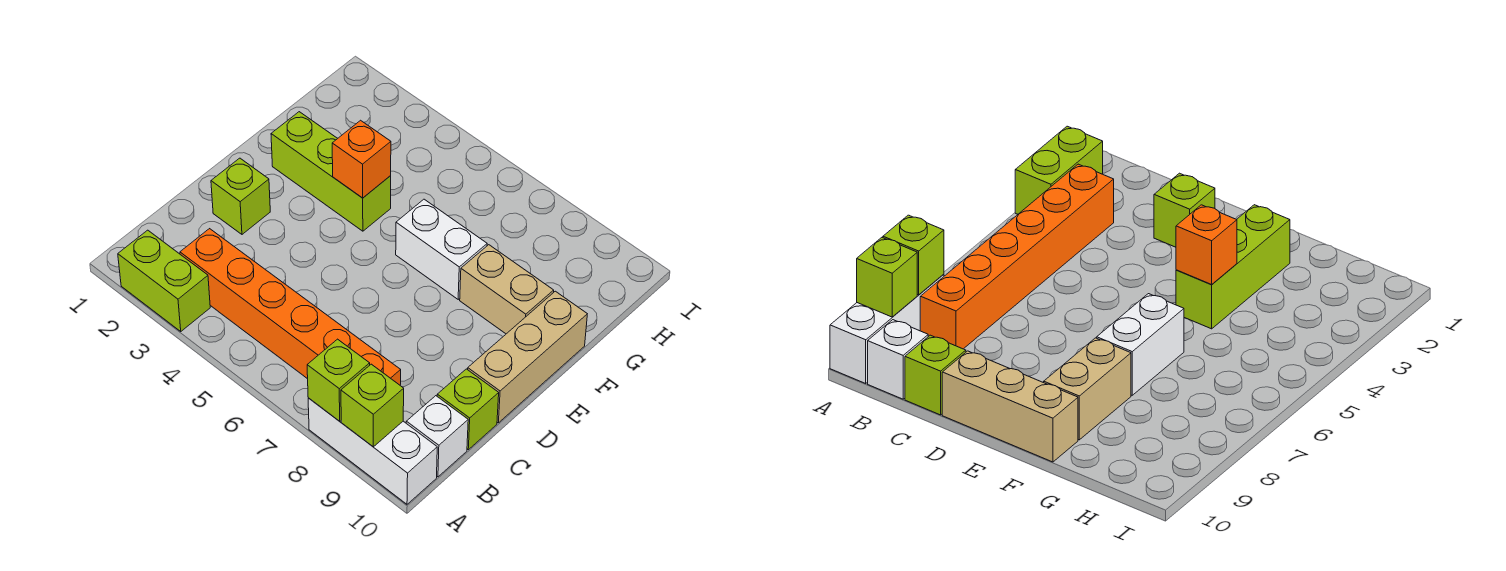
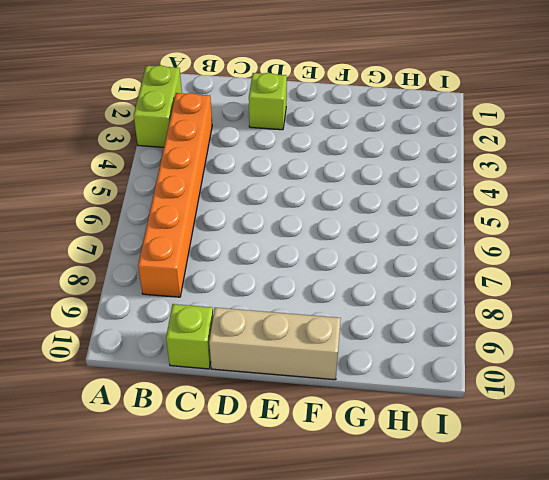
none -> white 1x3 brick [308,398,437,504]
none -> white 1x1 brick [406,396,468,477]
none -> lime 1x3 brick [271,112,391,231]

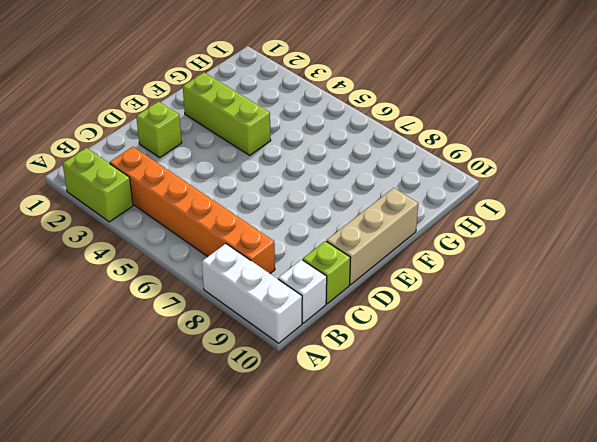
none -> white 1x2 brick [396,199,487,299]
none -> tan 1x2 brick [460,245,554,334]
none -> lime 1x1 brick [307,339,370,421]

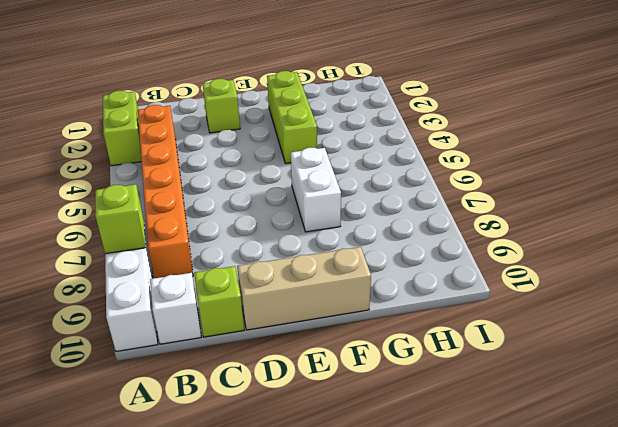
none -> tan 1x2 brick [460,245,554,334]
none -> lime 1x1 brick [341,364,404,447]
none -> orange 1x1 brick [332,120,391,198]

